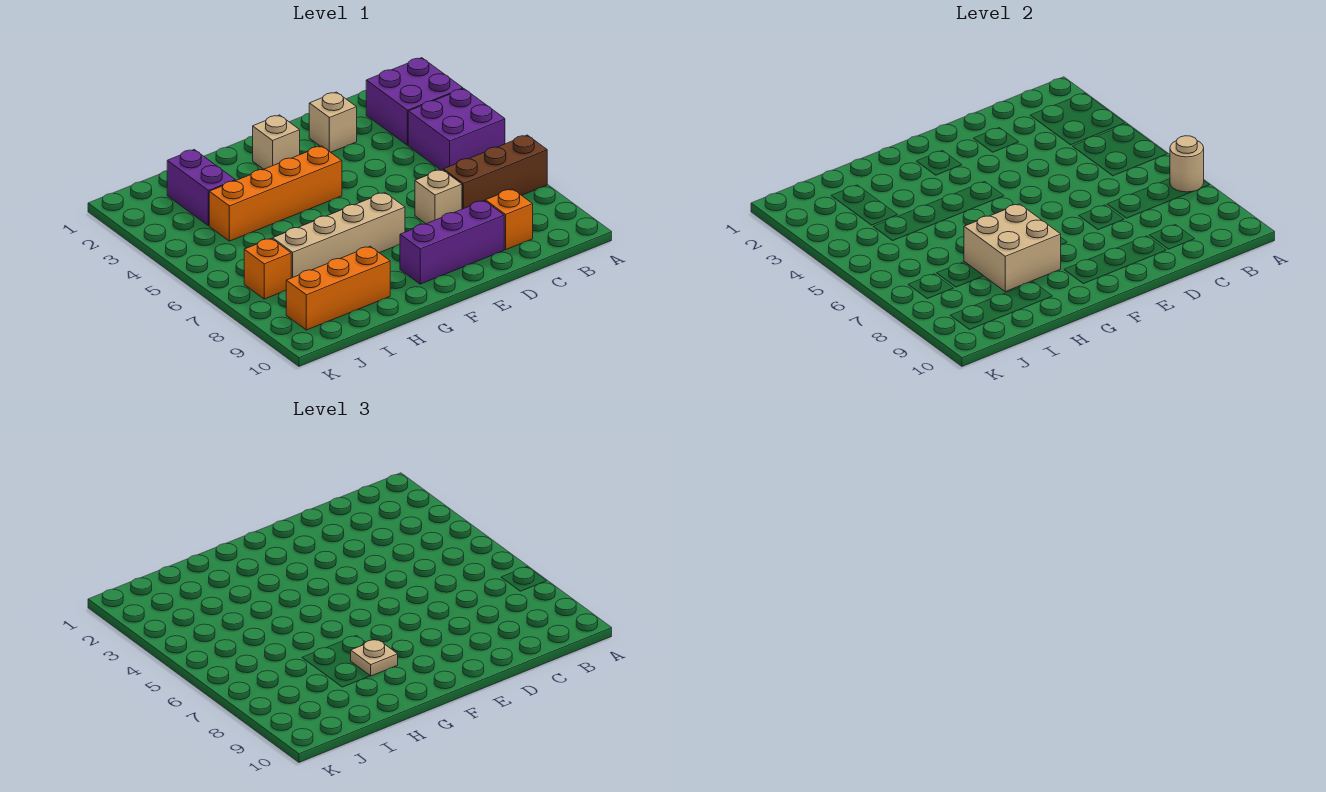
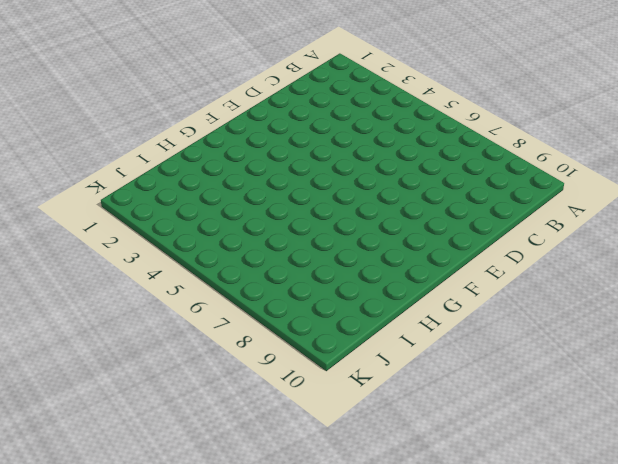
none -> purple 2x2 brick [366,58,463,145]
none -> purple 2x2 brick [408,89,505,170]
none -> brown 1x3 brick [443,135,547,209]

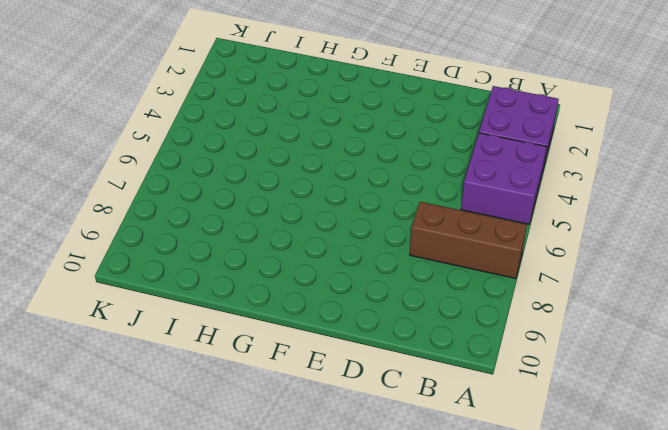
none -> orange 1x1 brick [485,189,533,250]
none -> tan 1x1 brick [309,92,357,152]
none -> tan 1x1 brick [415,170,462,224]

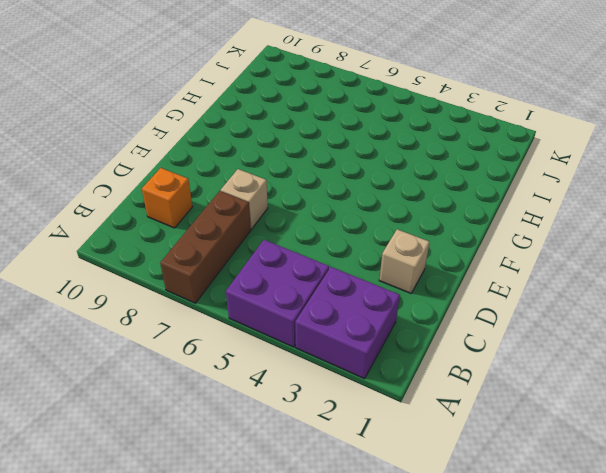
none -> purple 1x3 brick [400,201,504,284]
none -> tan 1x1 brick [253,115,300,169]
none -> orange 1x4 brick [209,146,342,241]

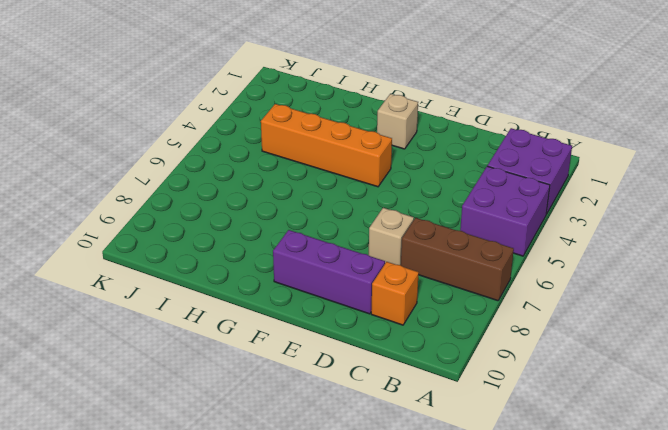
none -> tan 1x1 brick [309,92,357,152]
none -> tan 1x4 brick [273,193,405,278]
none -> orange 1x3 brick [286,246,390,330]

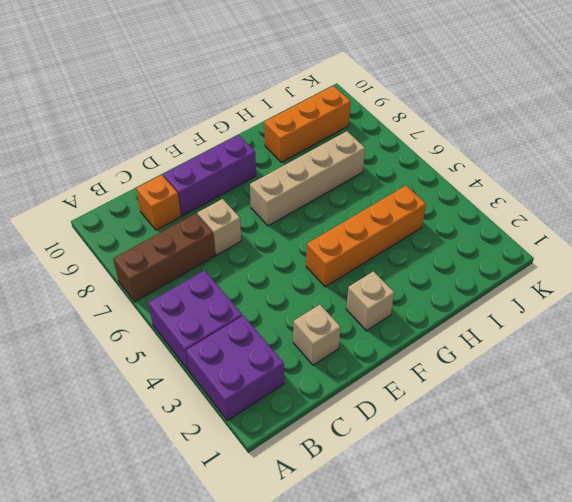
none -> purple 1x2 brick [167,150,235,226]
none -> orange 1x1 brick [244,238,291,299]
none -> tan 1x1 round brick [1170,136,1204,192]

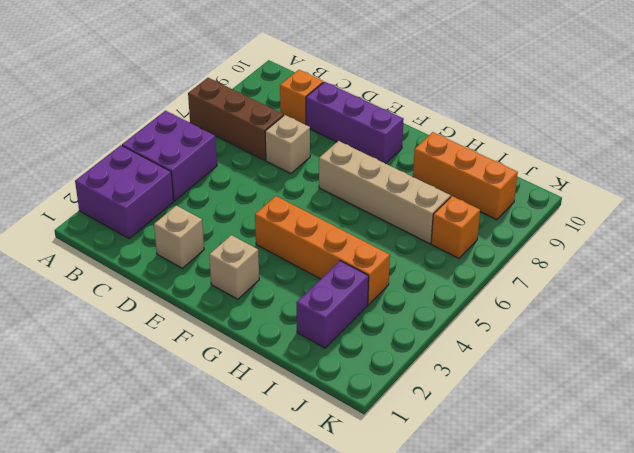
none -> tan 1x1 round brick [1170,136,1204,192]
none -> tan 2x2 brick [964,204,1061,292]
none -> tan 1x1 plate [351,639,398,676]

